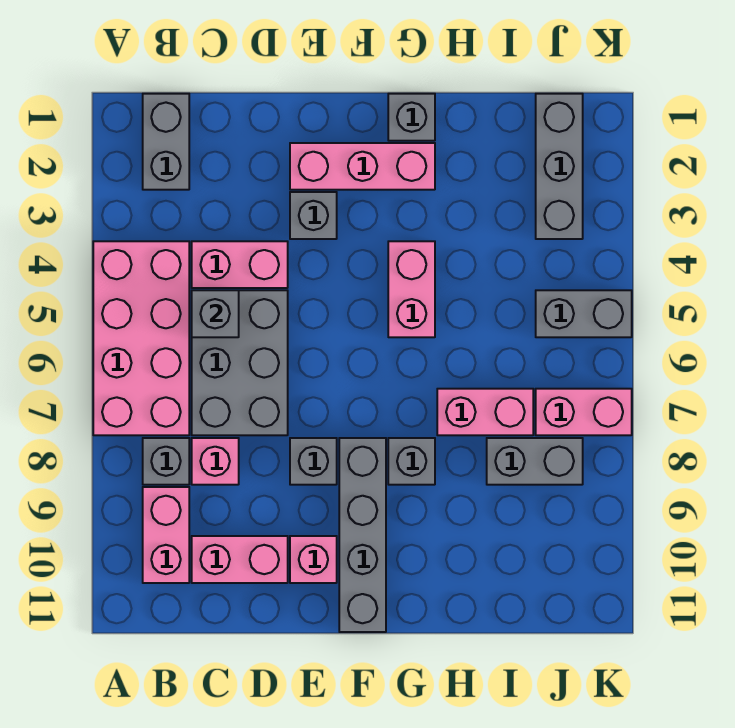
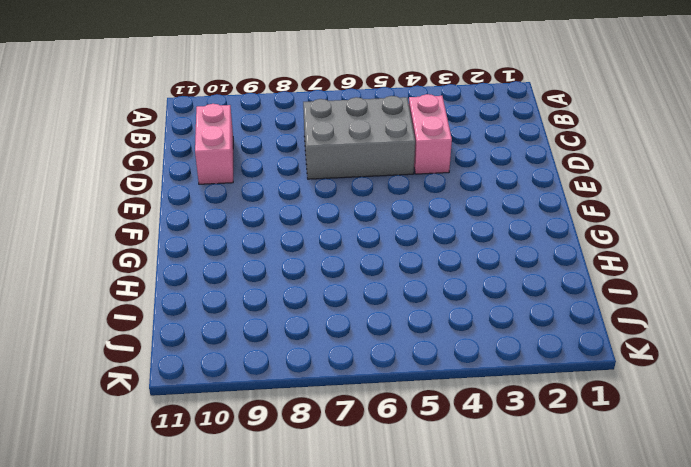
none -> pink 2x4 brick [93,241,189,435]
none -> grey 1x2 brick [143,94,189,190]
none -> grey 1x1 brick [143,438,189,485]

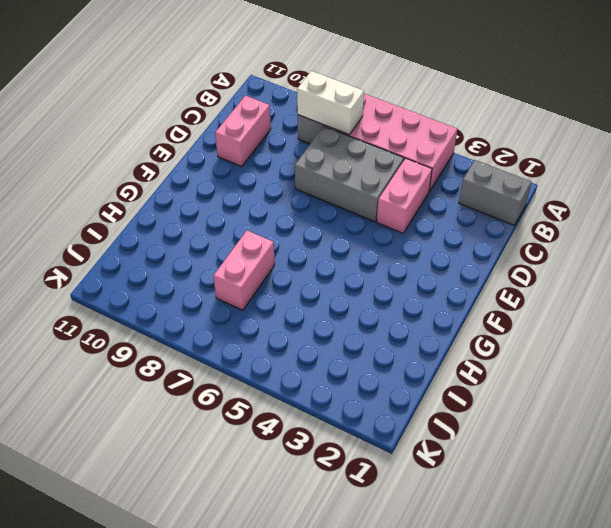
white 1x2 brick [297,71,364,135] -> none
none -> pink 1x2 brick [143,487,189,583]
none -> pink 1x1 brick [192,438,239,485]
none -> pink 1x3 brick [290,143,435,190]

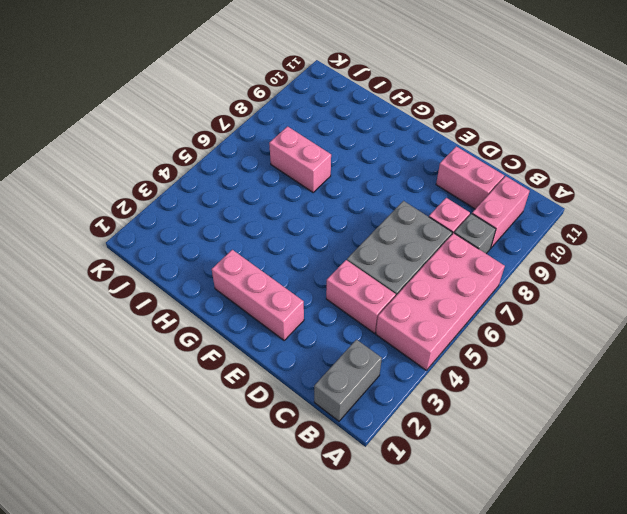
none -> grey 1x1 brick [290,192,337,239]
none -> grey 1x1 brick [290,438,337,485]
none -> pink 1x1 brick [290,536,337,583]

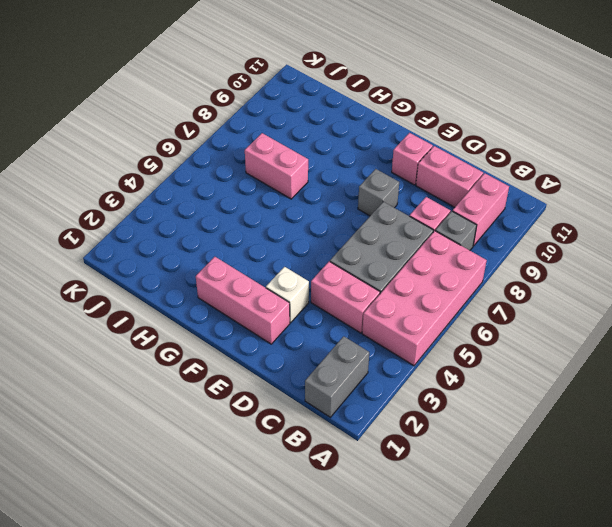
white 1x1 brick [266,267,309,323] -> grey 1x1 brick [290,192,337,239]
none -> grey 1x4 brick [339,438,386,632]
none -> grey 1x1 brick [388,94,435,141]
none -> pink 1x2 brick [388,241,435,337]

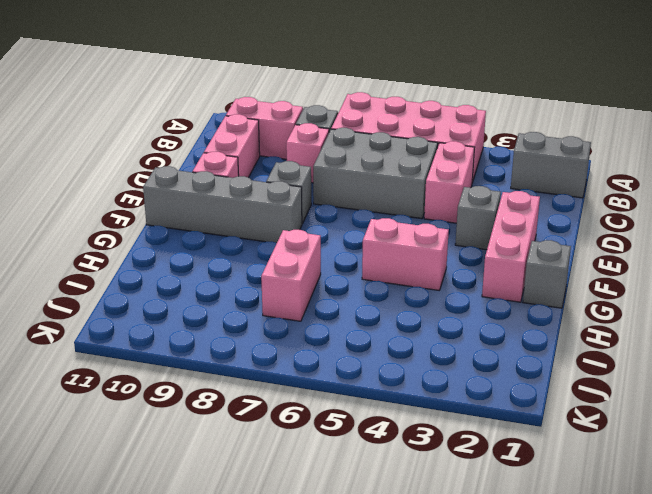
none -> grey 1x1 brick [388,438,435,485]
none -> grey 1x2 brick [487,438,583,485]
none -> grey 1x3 brick [536,94,583,239]

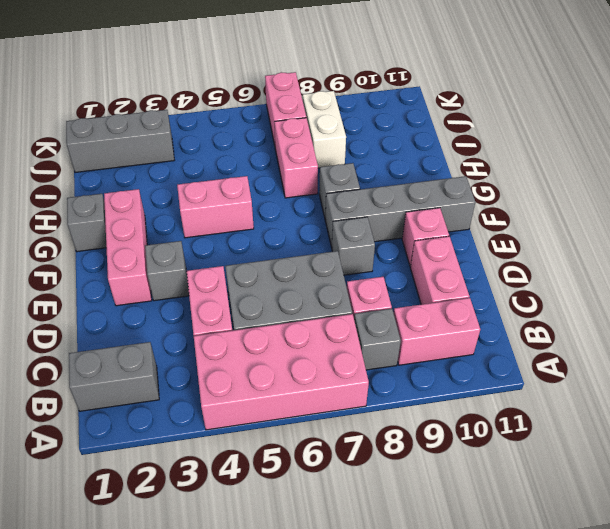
white 1x2 brick [302,91,346,168] -> grey 1x2 brick [487,438,583,485]
none -> grey 1x2 brick [536,290,632,337]
none -> grey 1x1 brick [192,290,239,337]

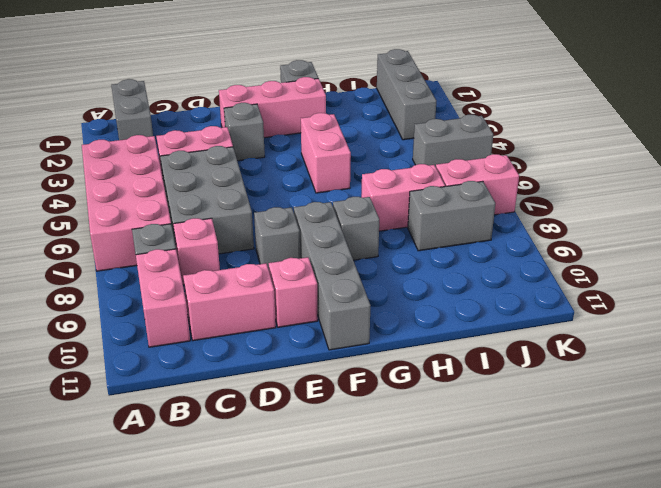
none -> grey 1x1 brick [192,290,239,337]

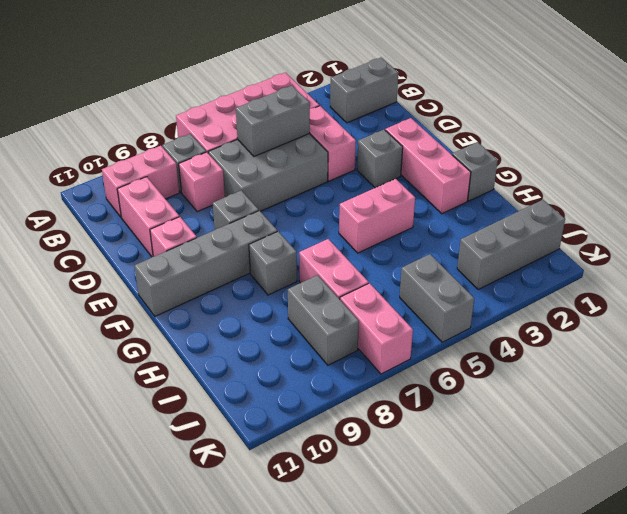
grey 1x2 brick [236,86,310,156] -> grey 1x1 brick [192,290,239,337]

